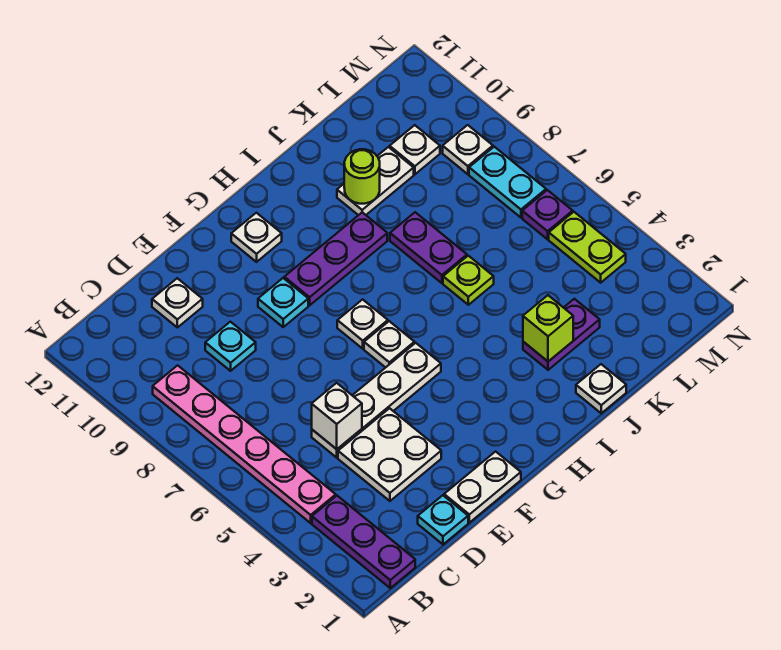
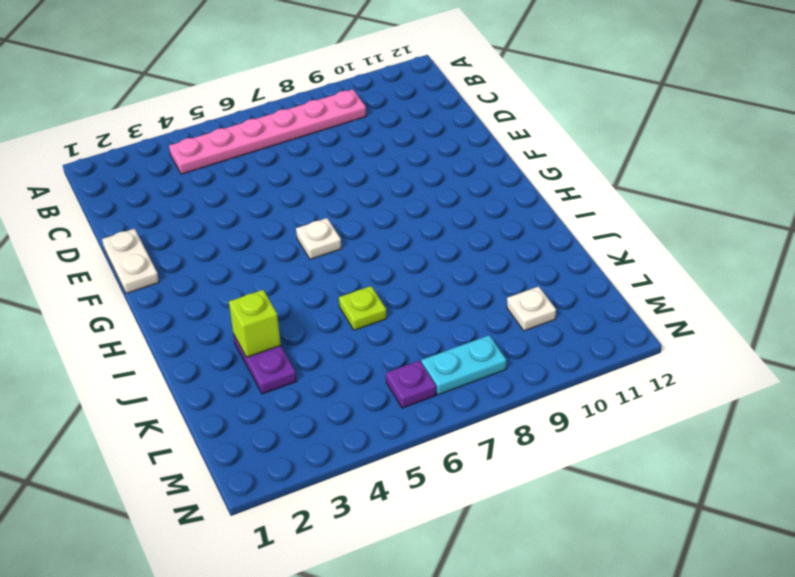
none -> purple 1x3 plate [312,496,415,588]
none -> cyan 1x1 plate [418,495,468,544]
none -> white 2x2 plate [338,408,441,501]

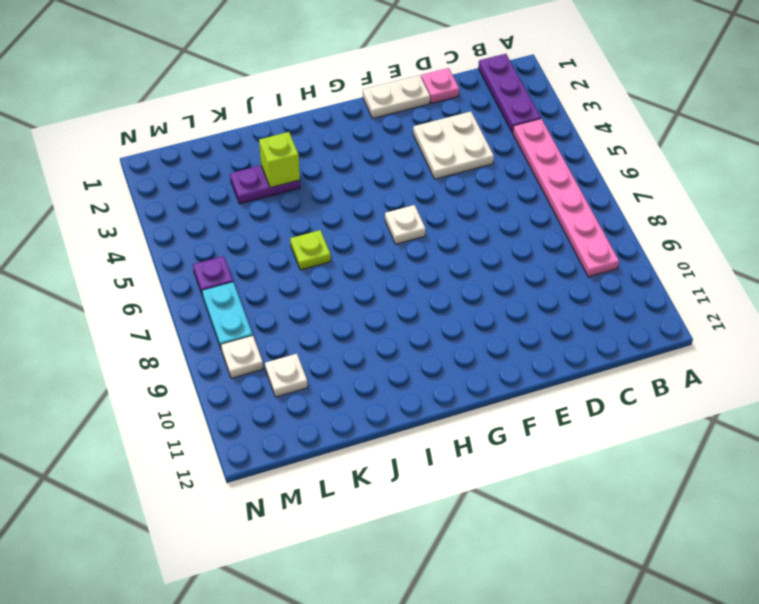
pink 1x1 plate [421,68,459,104] -> cyan 1x1 plate [418,495,468,544]
none -> white 1x4 plate [312,343,441,458]
none -> cyan 1x1 plate [205,322,256,371]
none -> white 1x1 plate [152,278,203,327]

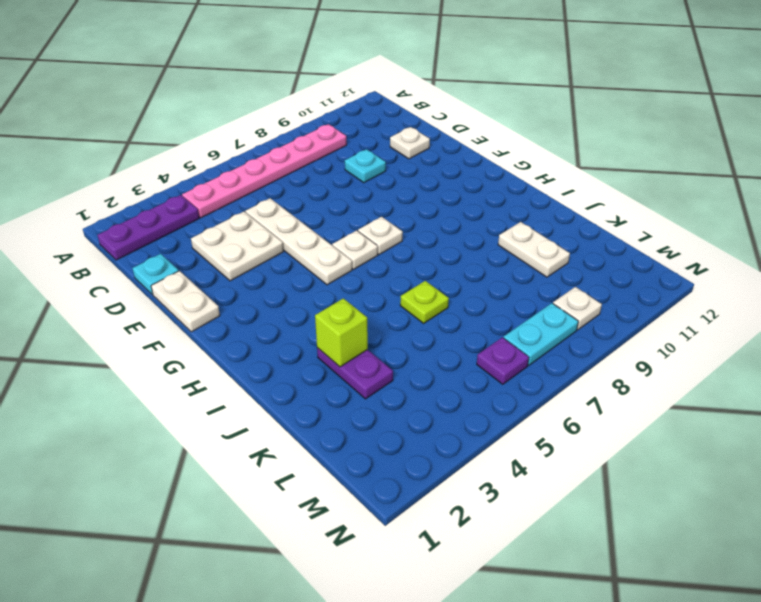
none -> cyan 1x1 plate [258,278,308,327]
none -> purple 1x3 plate [284,212,387,305]
none -> white 1x1 plate [231,213,282,262]

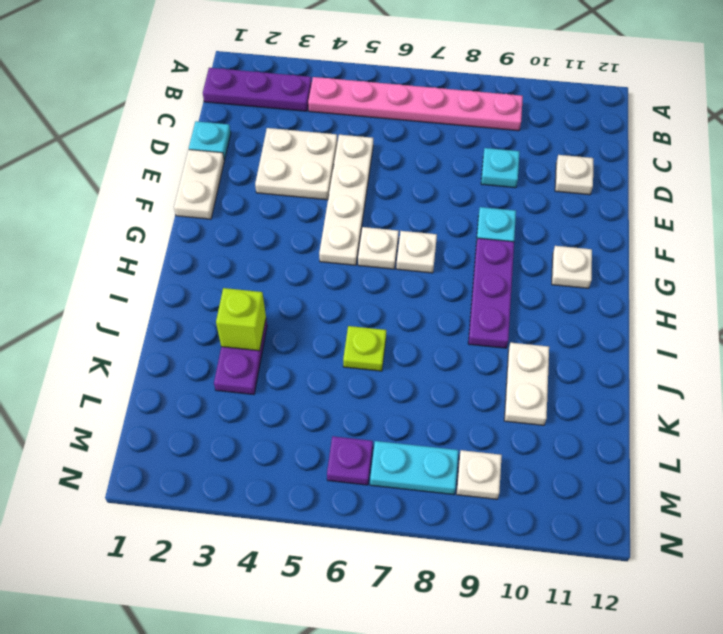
none -> white 1x1 plate [576,364,626,413]
none -> purple 1x2 plate [390,212,467,283]
none -> white 1x1 plate [390,125,440,174]

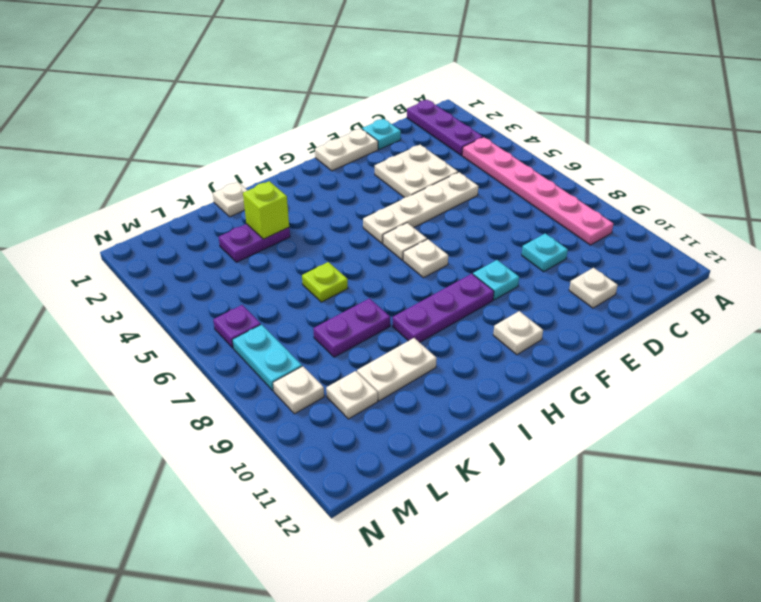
purple 1x2 plate [313,298,390,357] -> purple 1x2 plate turned to [390,212,467,283]
none -> lime 1x2 plate [549,212,626,283]
none -> white 1x1 brick [312,383,362,449]
none -> lime 1x1 round brick [344,149,380,204]

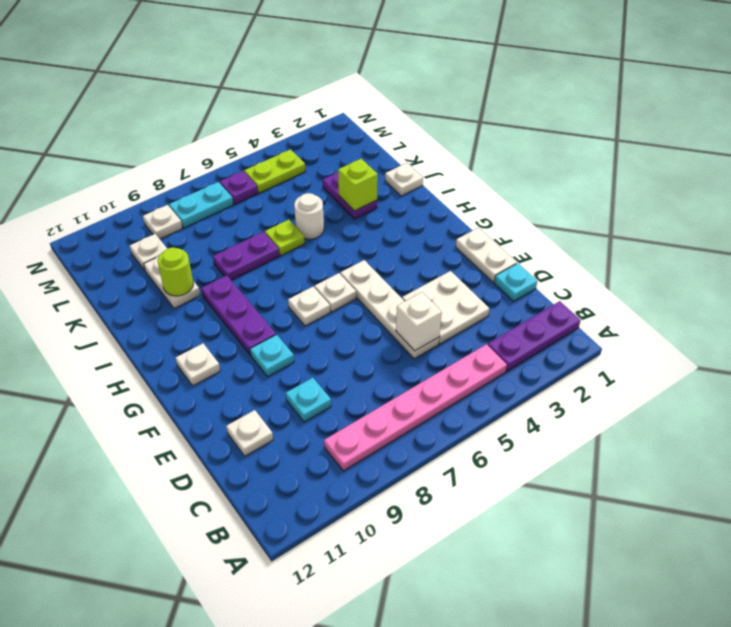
white 1x1 round brick [294,193,324,239] -> none

